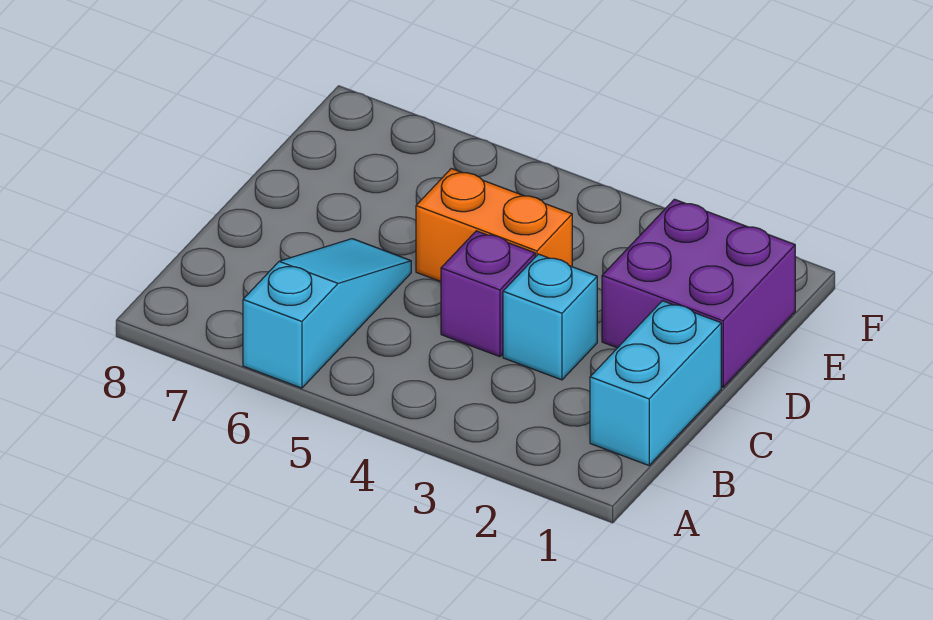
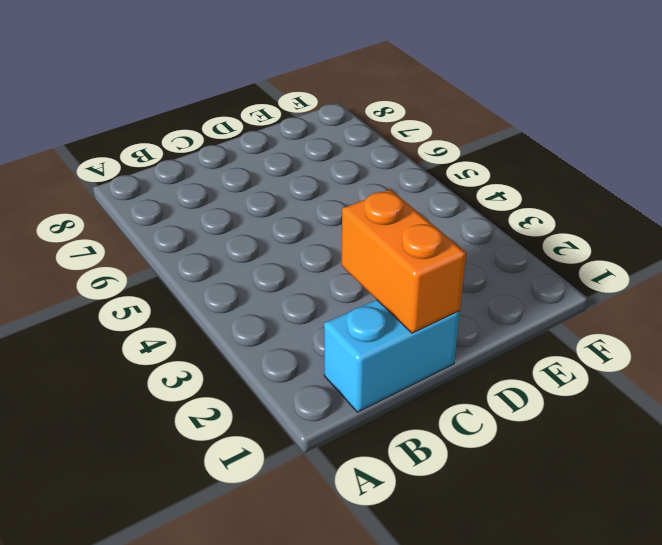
orange 1x2 brick [342,190,466,333] -> orange 1x2 brick moved to [416,169,572,281]
none -> cyan 1x3 slope [243,239,411,388]
none -> cyan 1x1 brick [503,254,597,380]

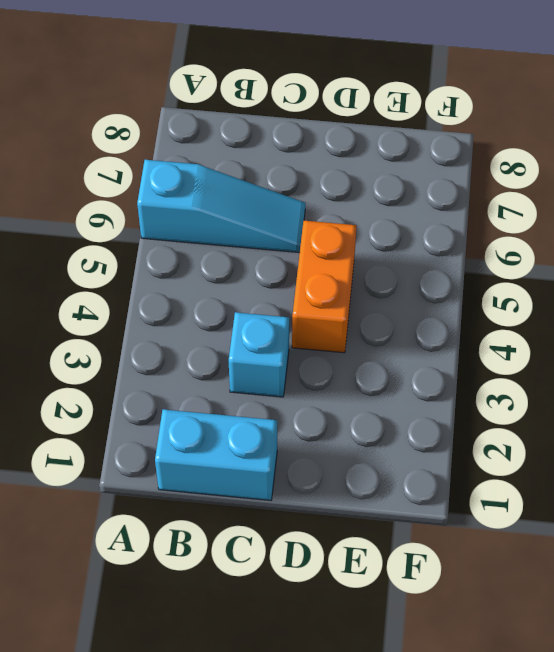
none -> purple 1x1 brick [441,231,535,357]
none -> purple 2x2 brick [602,199,795,387]

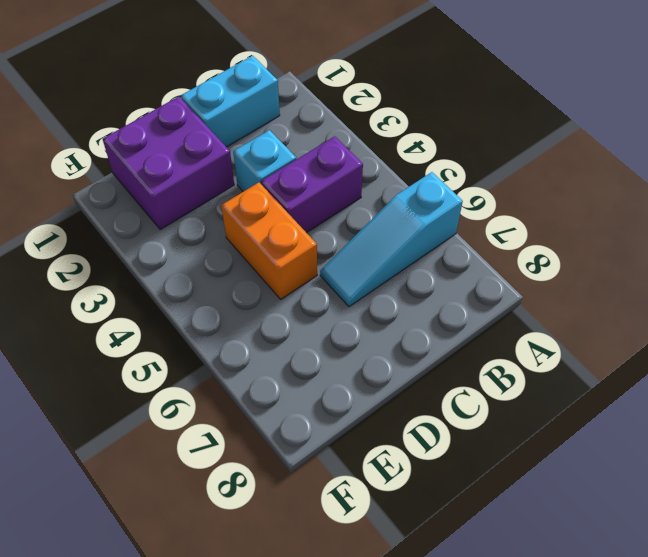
purple 1x2 brick [261,136,363,233] -> purple 1x1 brick [441,231,535,357]

